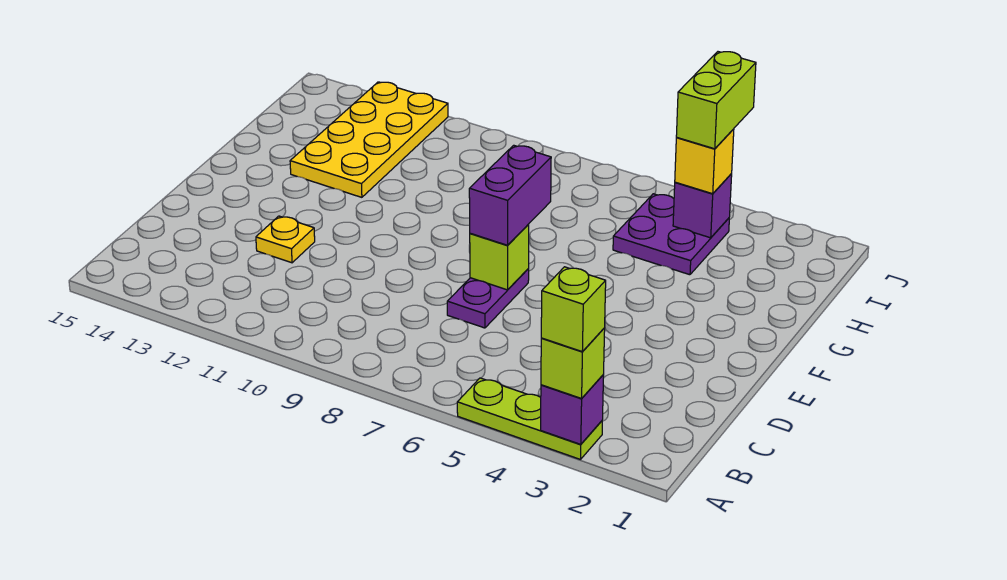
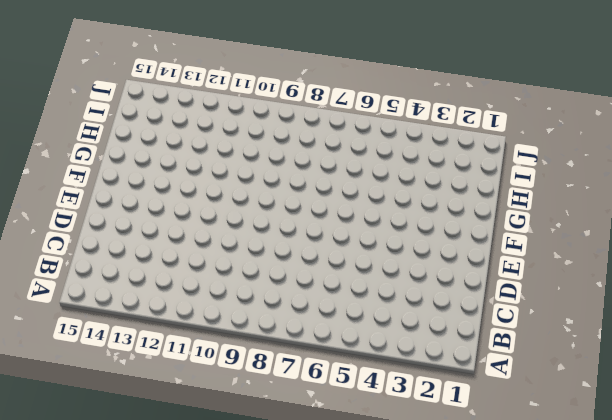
none -> lime 1x3 plate [457,378,602,459]
none -> purple 1x2 plate [447,269,529,328]
none -> yellow 1x1 plate [256,216,315,263]

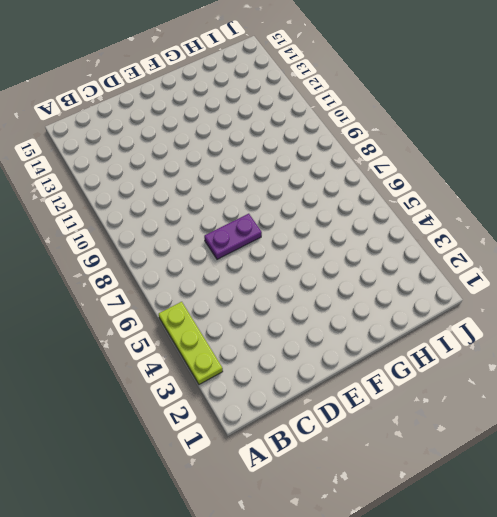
none -> yellow 1x1 plate [256,216,315,263]
none -> yellow 2x4 plate [290,82,448,197]
none -> purple 2x2 plate [613,194,729,275]

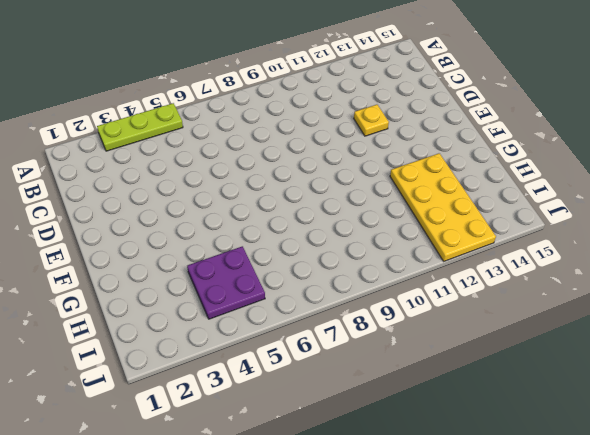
none -> purple 1x2 plate [447,269,529,328]
none -> purple 1x1 brick [541,375,604,444]
none -> lime 1x1 brick [470,225,529,290]

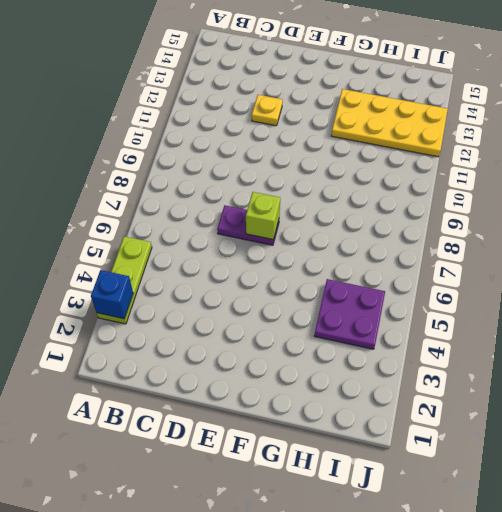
blue 1x1 brick [91,270,133,319] -> purple 1x1 brick [541,375,604,444]
none -> purple 1x1 brick [673,174,732,238]
none -> lime 1x1 brick [541,328,605,398]
none -> purple 1x2 brick [469,145,551,245]

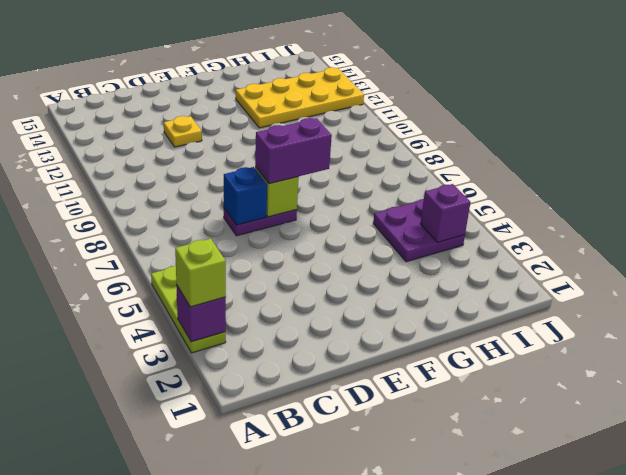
blue 1x1 brick [224,167,267,225] -> none
none -> yellow 1x1 brick [675,129,734,194]
none -> lime 1x1 brick [541,267,606,351]
none -> lime 1x2 brick [676,52,756,149]

